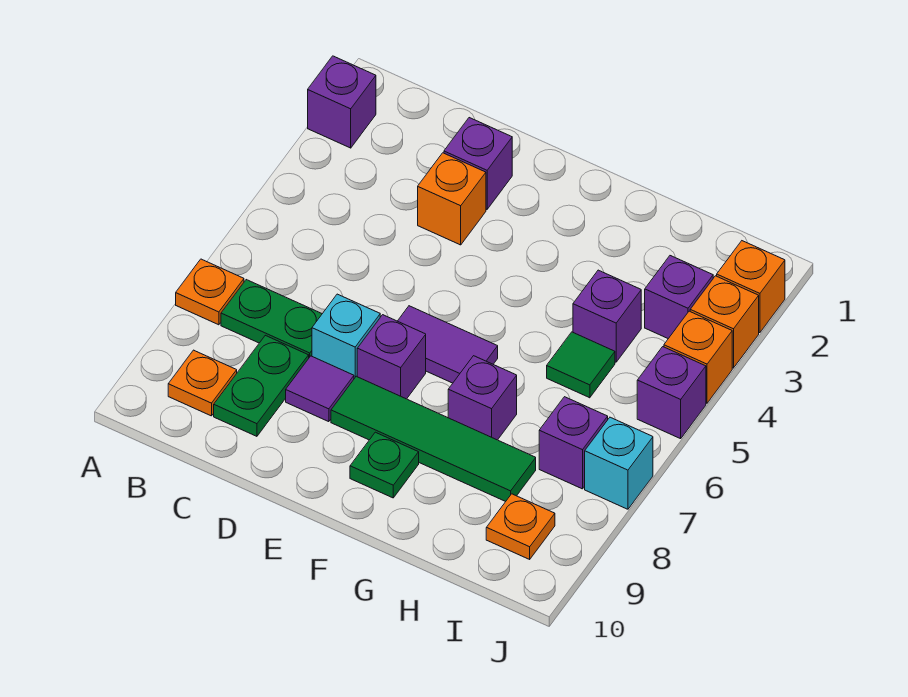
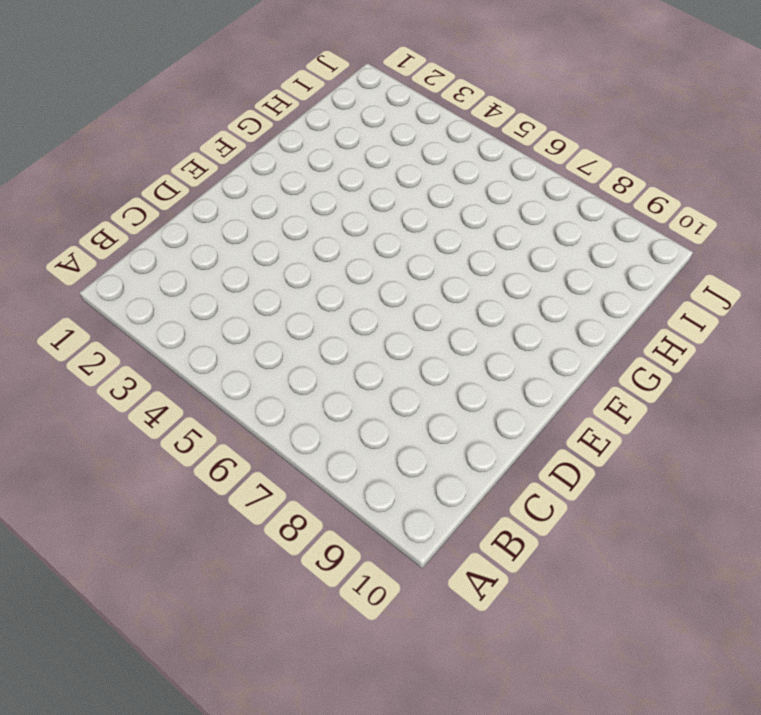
none -> purple 1x1 brick [308,56,376,148]
none -> orange 1x1 plate [176,259,244,325]
none -> green 1x2 plate [221,280,322,357]

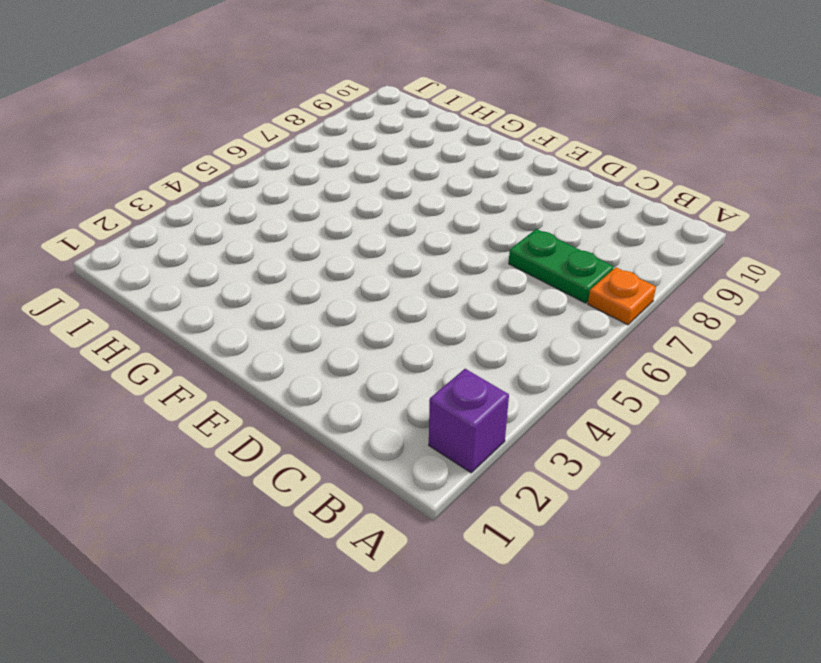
none -> orange 1x1 plate [168,350,237,416]
none -> green 1x2 plate [214,335,309,436]
none -> purple 1x1 brick [444,118,512,209]

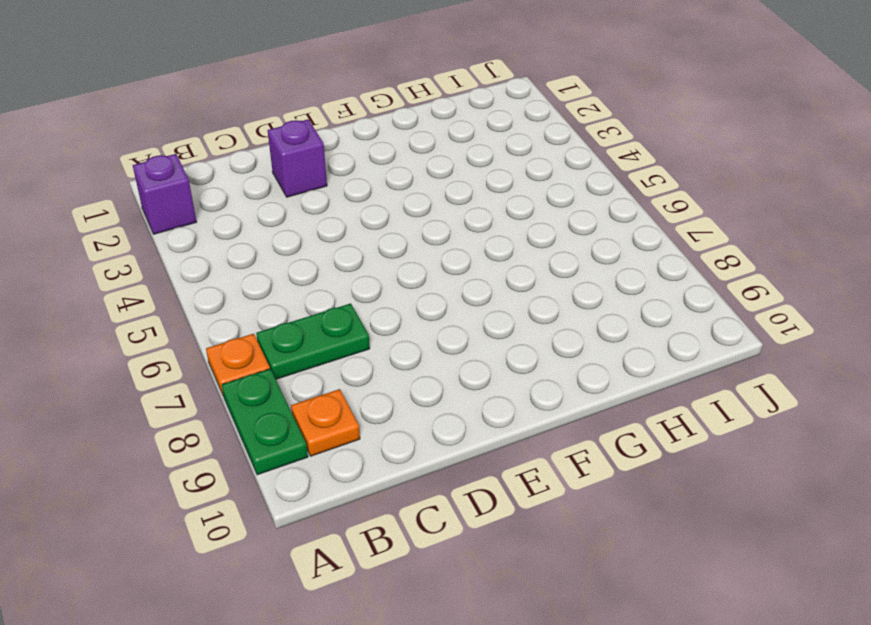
green 1x2 plate [222,369,308,475] -> green 1x2 plate moved to [214,335,309,436]
none -> orange 1x1 brick [418,153,486,245]
none -> cyan 1x1 brick [312,294,380,379]
none -> purple 1x1 tile [286,356,354,422]

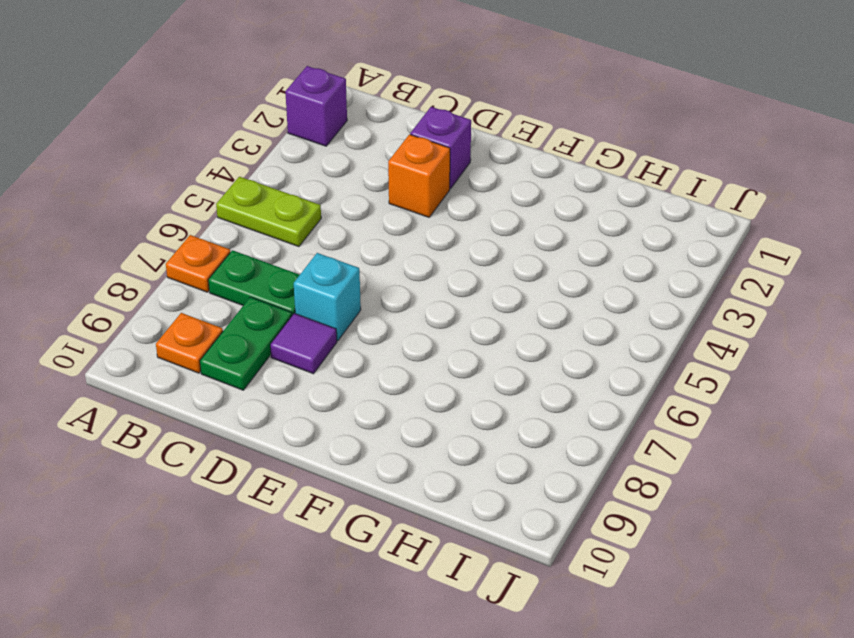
lime 1x2 plate [216,177,321,247] -> none
none -> purple 1x2 tile [398,306,498,383]
none -> purple 1x1 brick [357,315,426,399]
none -> green 1x4 tile [331,376,536,502]

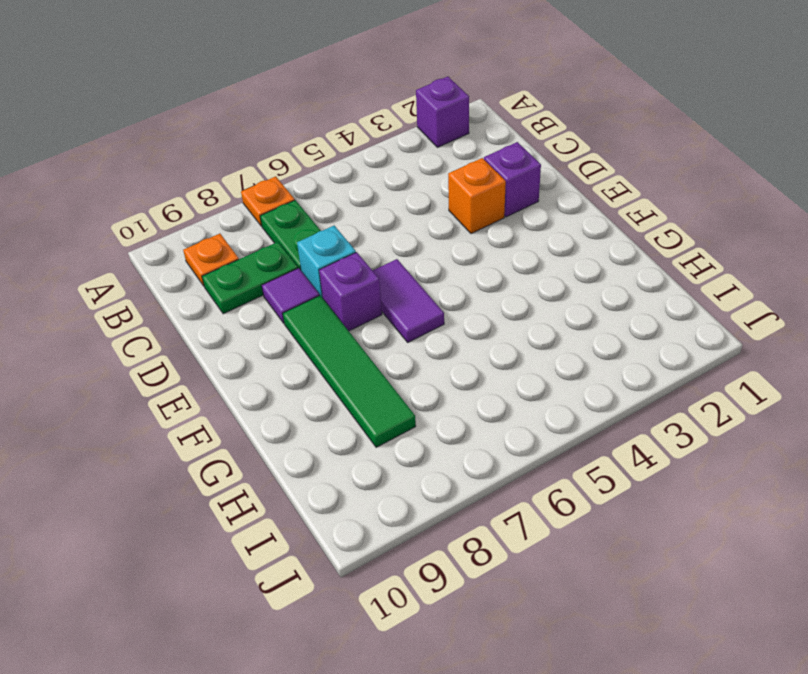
none -> green 1x1 plate [350,432,419,498]
none -> purple 1x1 brick [448,356,517,440]
none -> purple 1x1 brick [573,270,641,362]

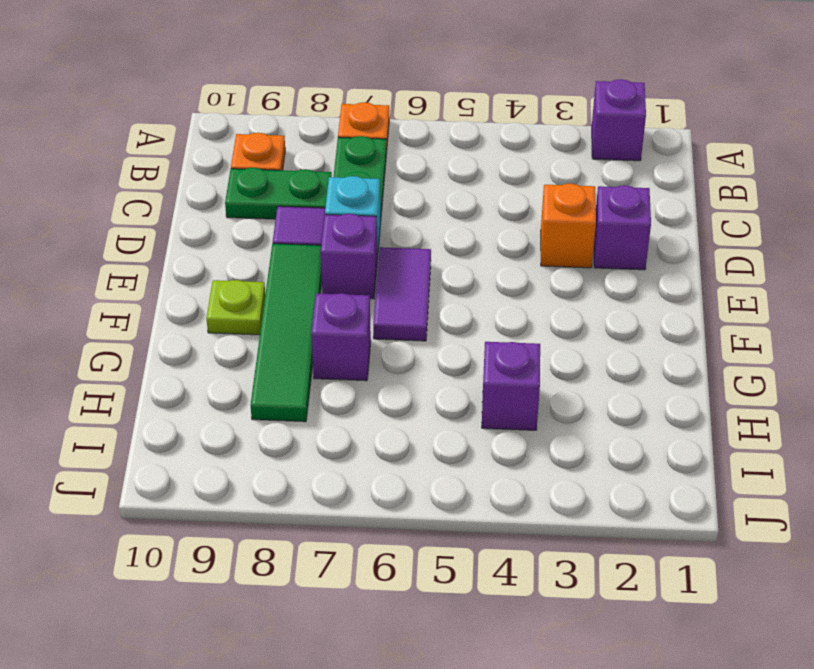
lime 1x1 plate [206,280,265,335] -> green 1x1 plate [350,432,419,498]
none -> green 1x1 tile [547,332,615,398]
none -> purple 1x1 brick [645,256,713,339]
none -> purple 1x1 brick [539,397,608,489]

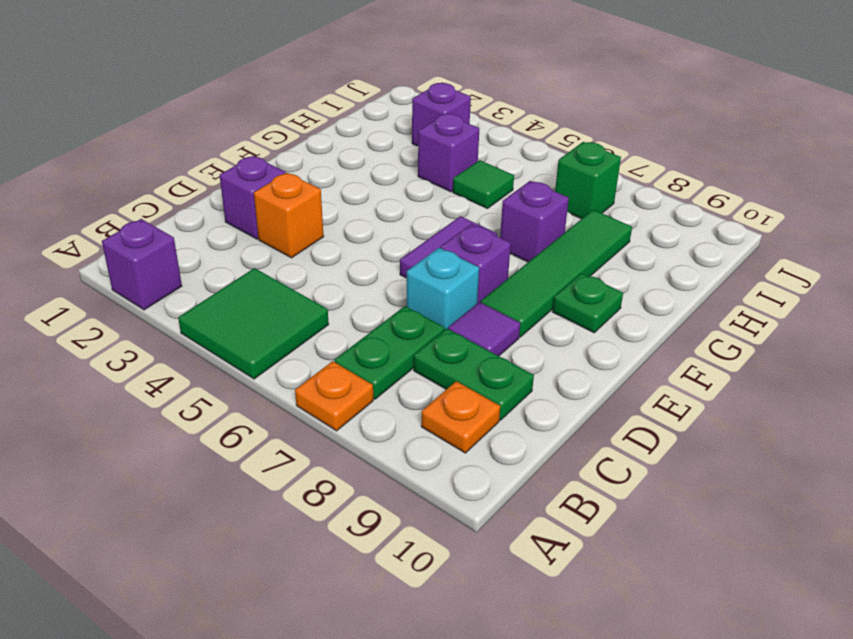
green 2x2 tile [178,268,329,379] -> none
green 1x1 brick [555,142,621,219] -> purple 1x1 brick [539,397,608,489]
none -> orange 1x1 plate [486,494,555,559]
none -> orange 1x1 brick [717,241,785,333]
none -> orange 1x1 brick [690,276,759,368]

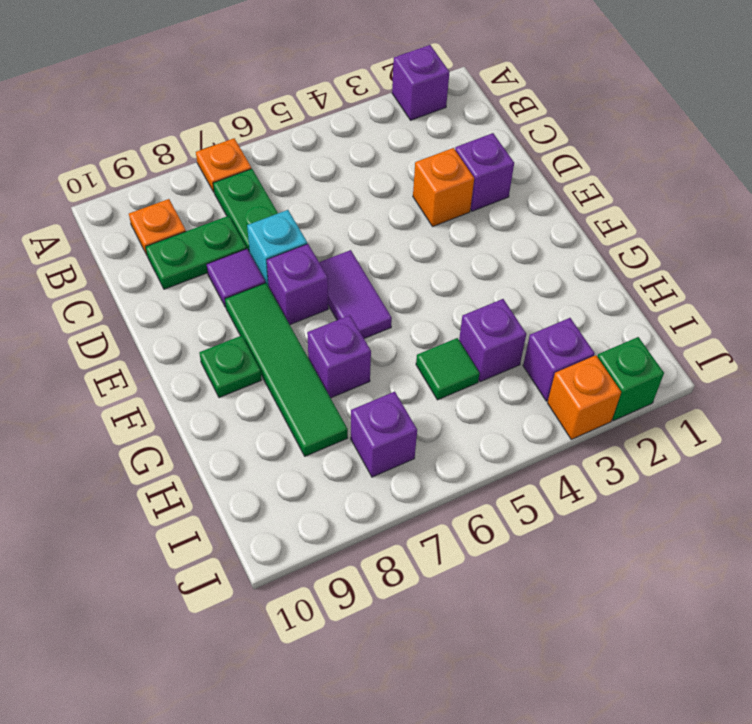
green 1x1 brick [597,337,664,421] -> orange 1x1 brick [717,241,785,333]
none -> orange 1x1 plate [486,494,555,559]
none -> orange 1x1 brick [664,311,732,403]
none -> purple 1x1 brick [637,347,706,439]

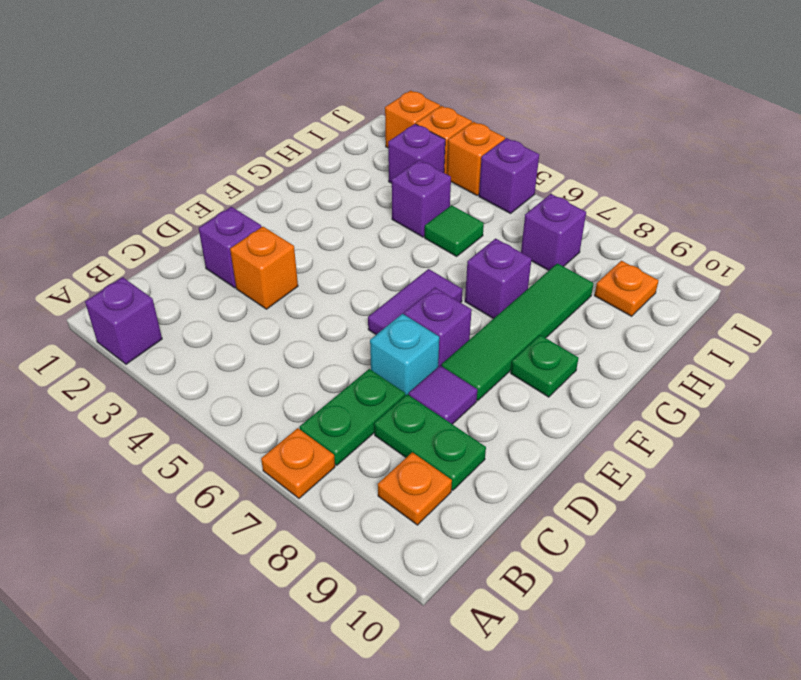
none -> cyan 1x1 brick [585,417,653,509]

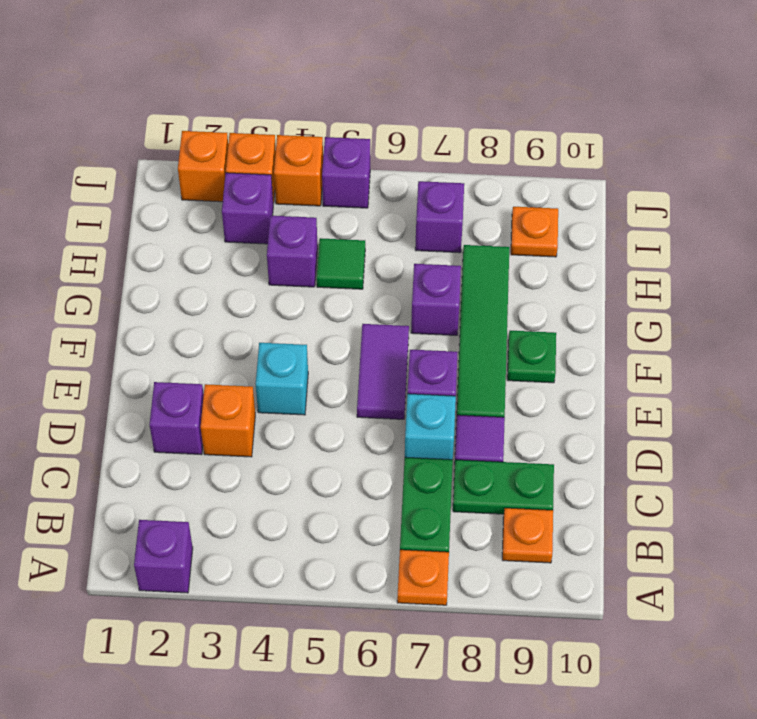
cyan 1x1 brick [256,343,308,415] -> cyan 1x1 brick moved to [585,417,653,509]

